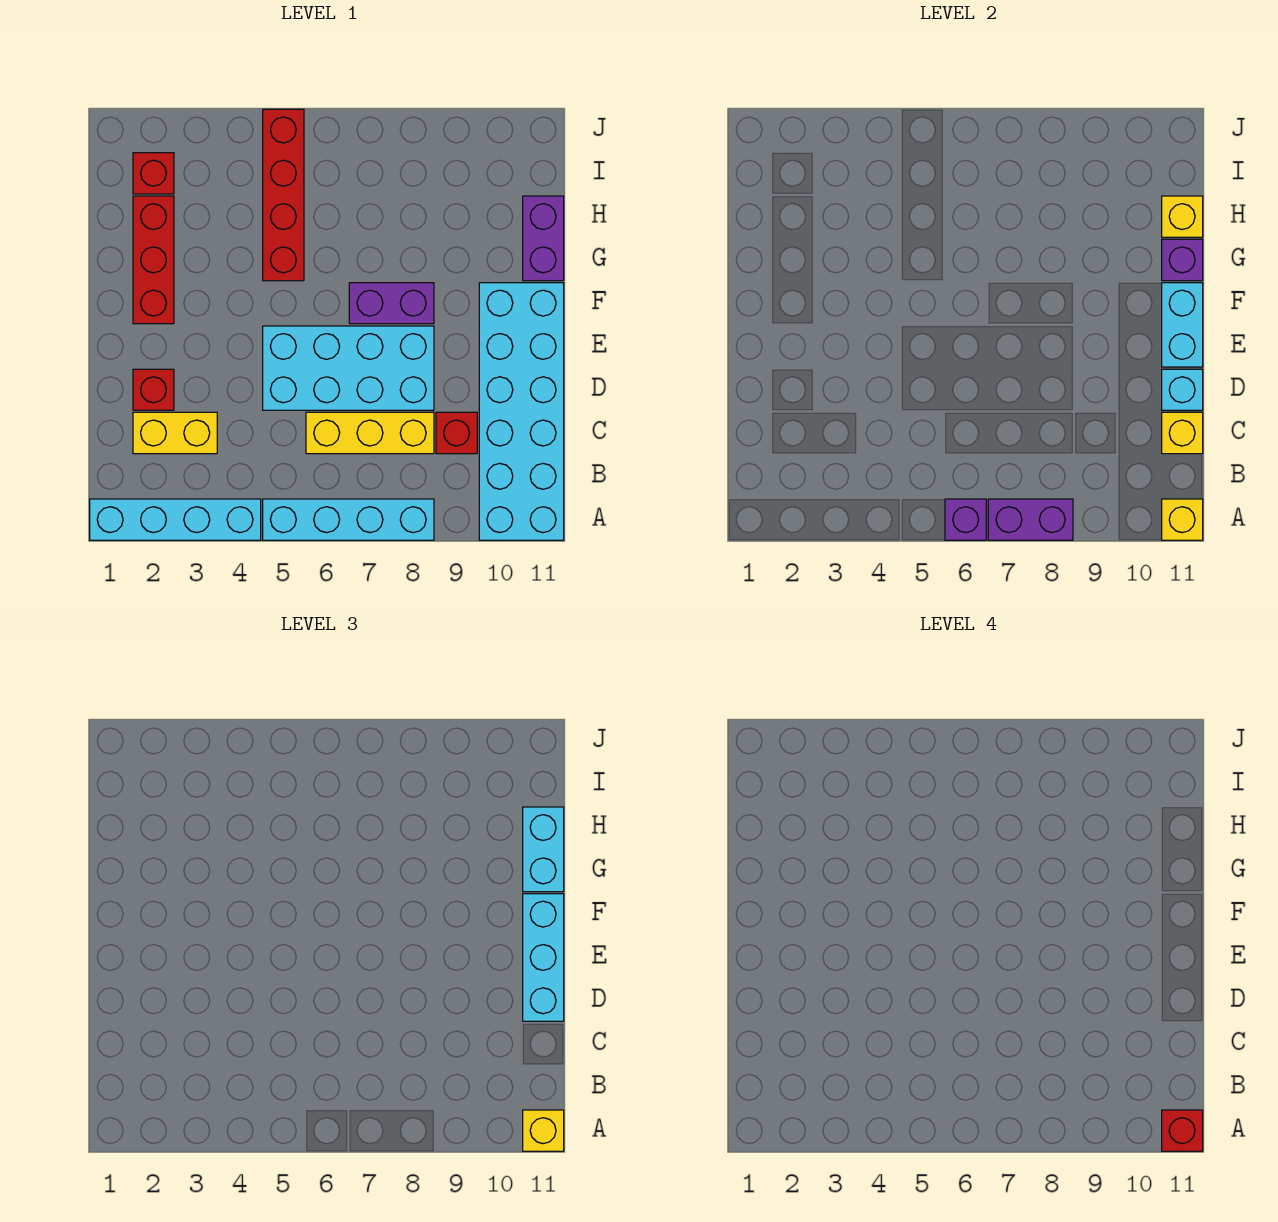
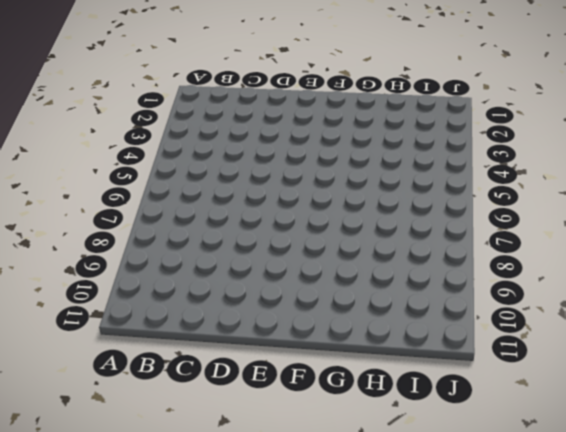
none -> cyan 1x4 brick [90,499,261,540]
none -> cyan 1x4 brick [263,499,434,540]
none -> cyan 2x6 brick [479,283,564,540]

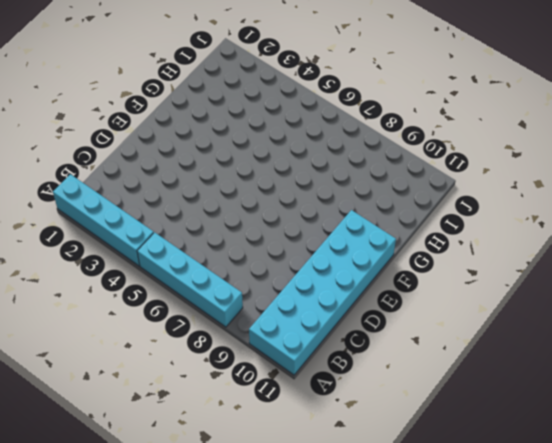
none -> yellow 1x2 brick [133,412,217,454]
none -> yellow 1x3 brick [306,412,434,454]
none -> red 1x1 brick [436,412,477,454]

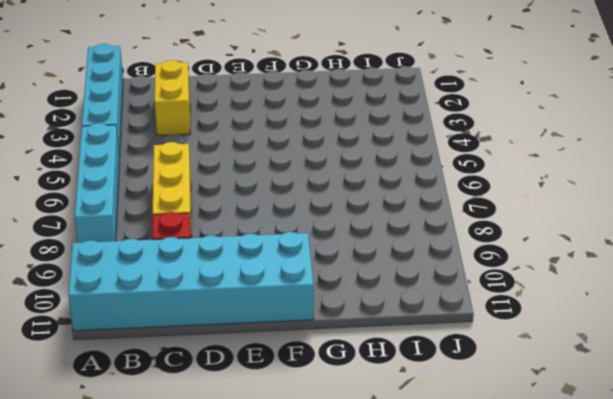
none -> red 1x1 brick [133,369,174,410]
none -> cyan 2x4 brick [263,326,434,410]
none -> red 1x3 brick [133,196,174,324]

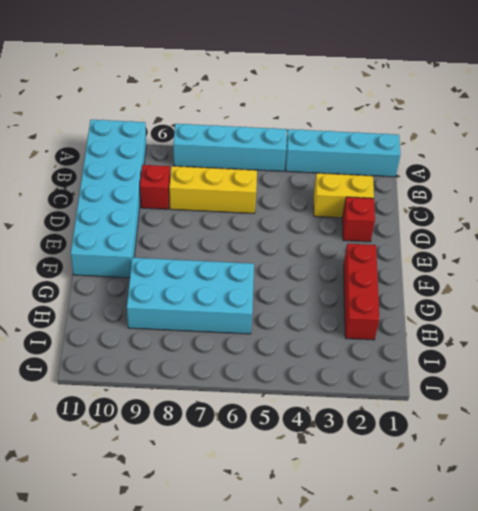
cyan 2x4 brick [127,258,254,334] -> cyan 2x4 brick moved to [263,326,434,410]
none -> purple 1x2 brick [349,283,434,324]
none -> red 1x4 brick [263,109,304,281]
none -> purple 1x2 brick [523,196,564,281]

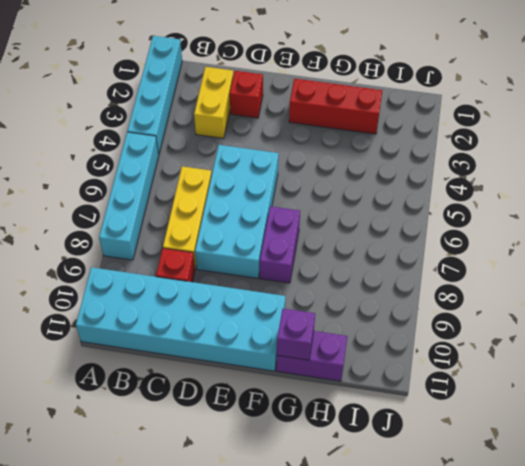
none -> red 1x4 brick [263,109,304,281]
none -> red 1x1 brick [133,153,174,194]
none -> purple 1x1 brick [945,499,986,540]

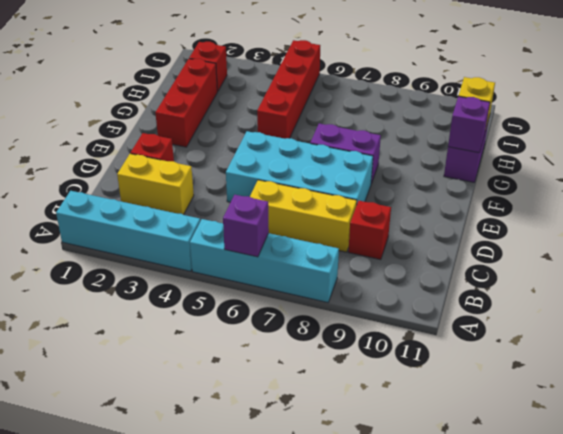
none -> cyan 2x6 brick [479,283,564,540]
none -> purple 1x2 brick [988,499,1073,540]
none -> yellow 1x1 brick [1162,499,1203,540]

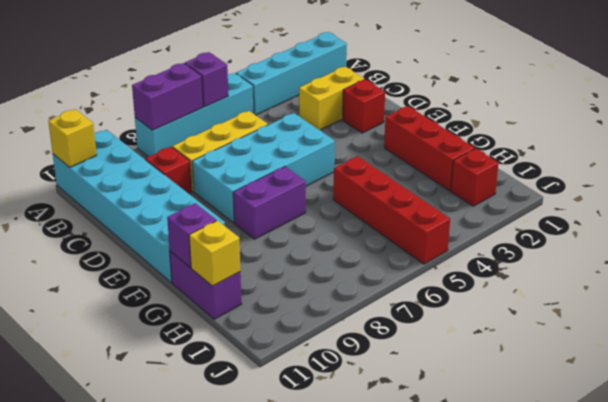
none -> yellow 1x1 brick [1162,412,1203,454]
none -> cyan 1x1 brick [1162,369,1203,410]
none -> cyan 1x2 brick [1162,283,1203,367]

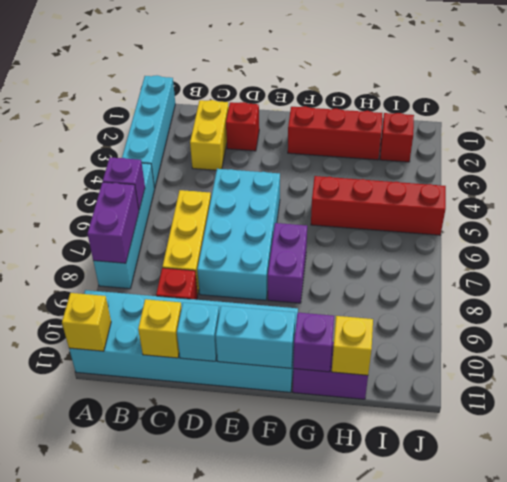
none -> yellow 1x1 brick [523,1110,564,1151]
none -> cyan 1x3 brick [523,894,564,1021]
none -> cyan 1x2 brick [523,807,564,892]

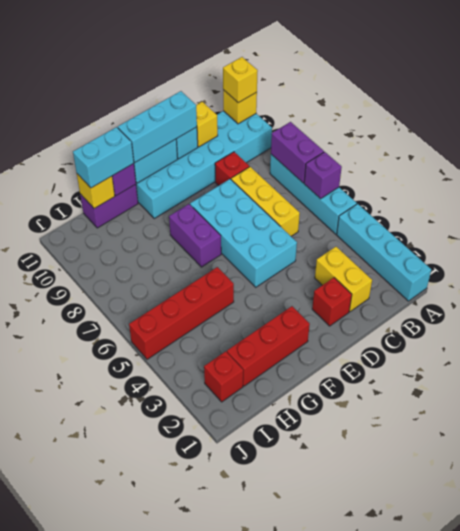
none -> red 1x1 brick [1162,1110,1203,1151]

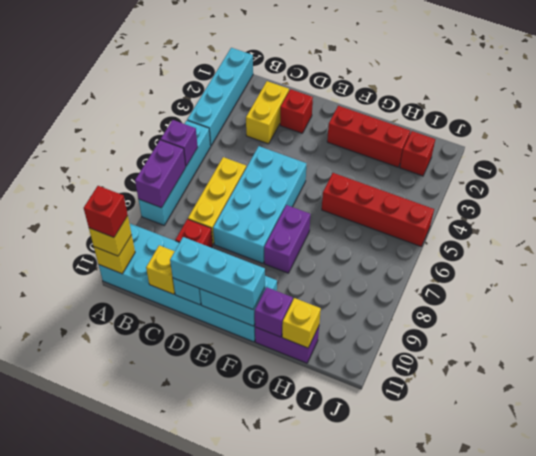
none -> cyan 1x2 brick [523,807,564,892]

